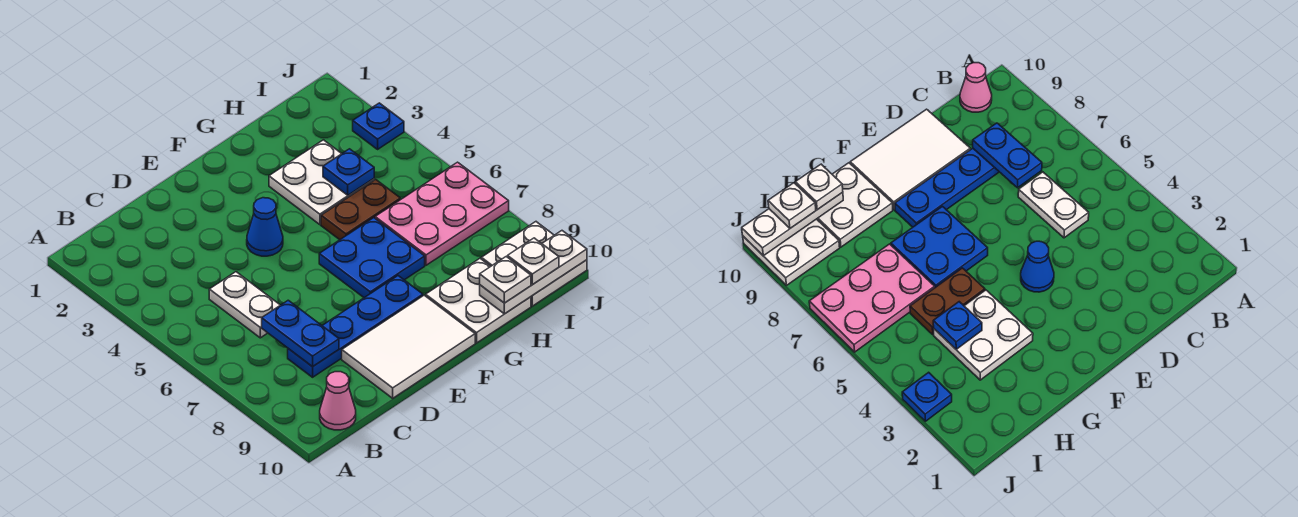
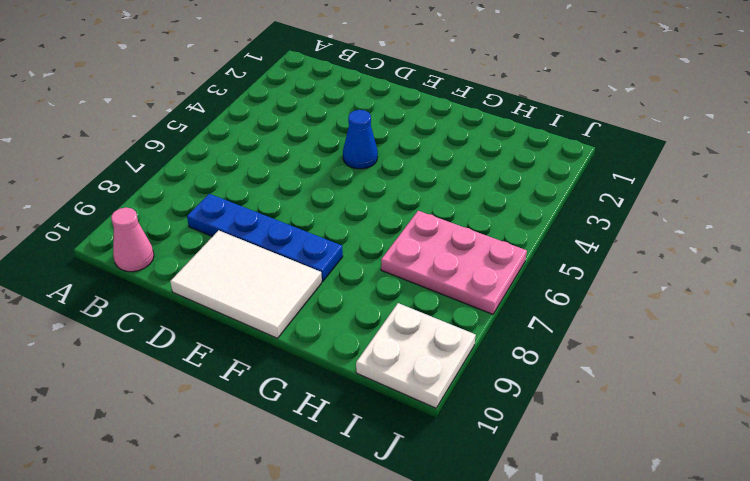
none -> white 1x2 plate [209,272,280,338]
none -> blue 2x2 plate [319,218,425,298]
none -> white 2x2 plate [269,140,374,225]

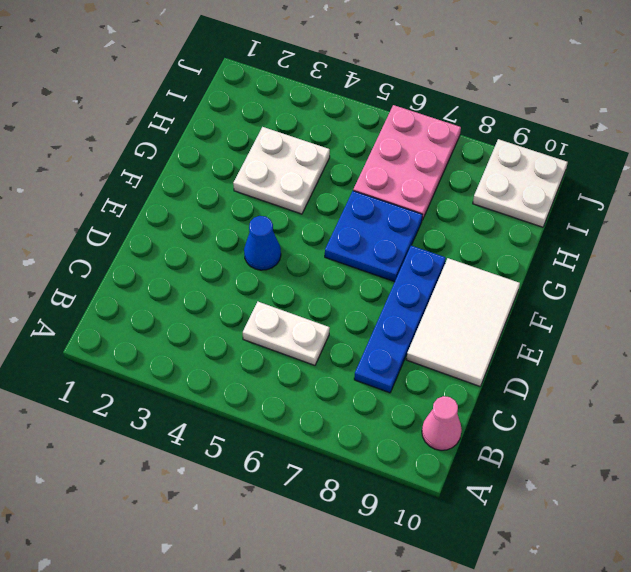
none -> brown 1x2 plate [321,179,400,240]
none -> white 2x2 plate [426,259,531,343]
none -> blue 1x1 plate [353,103,404,149]

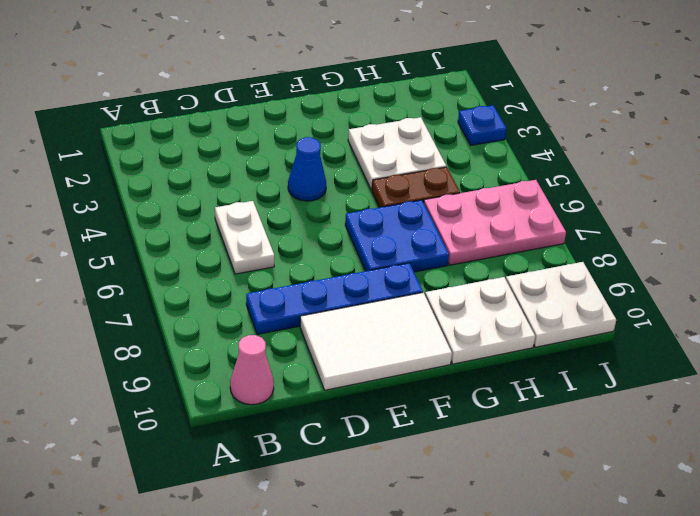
none -> blue 1x2 plate [262,300,339,367]
none -> blue 1x1 plate [323,149,374,195]
none -> white 1x3 plate [480,231,587,314]

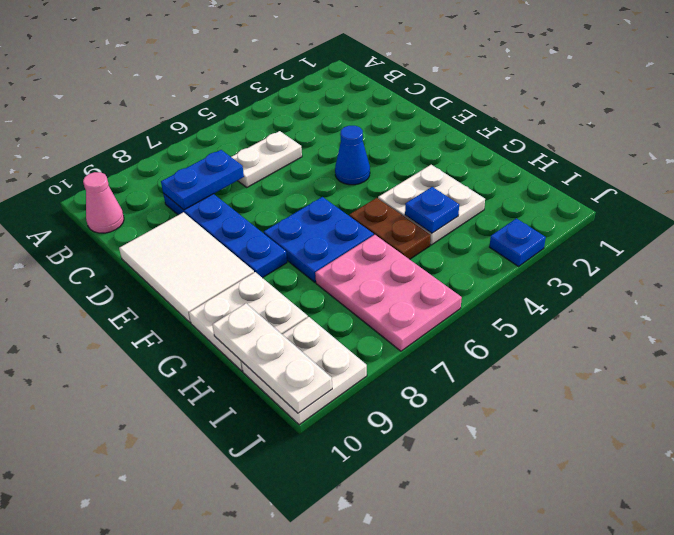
none -> white 1x1 plate [480,257,531,303]
none -> white 1x1 plate [508,238,559,285]

